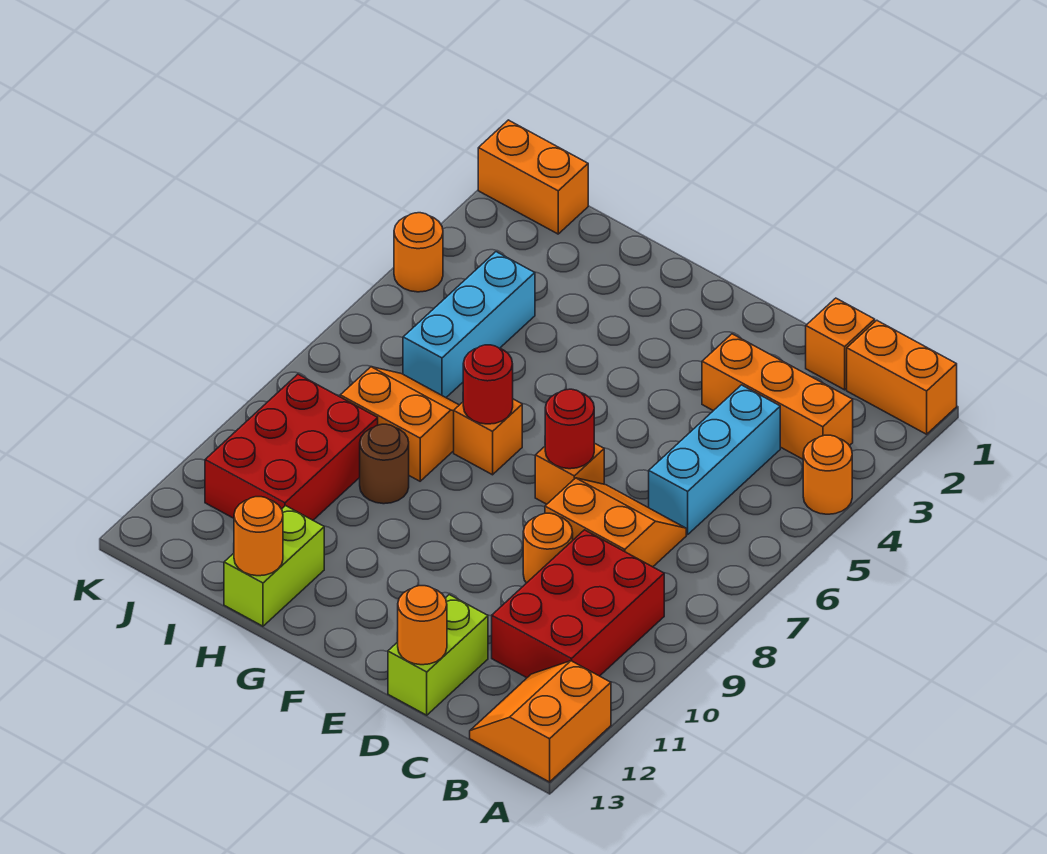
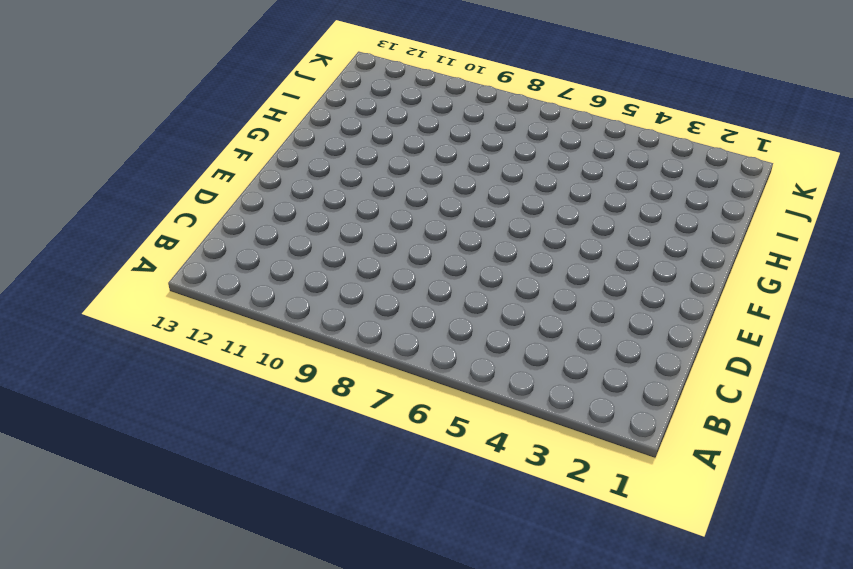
none -> orange 1x2 brick [847,320,957,434]
none -> orange 1x1 round brick [803,435,852,514]
none -> orange 2x2 slope [470,661,611,782]

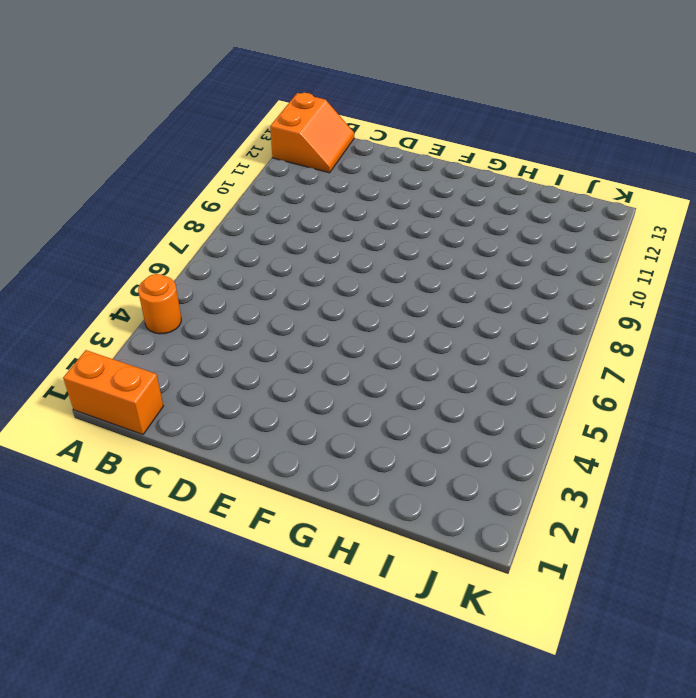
none -> orange 1x3 brick [702,334,853,459]
none -> red 2x3 brick [492,530,664,678]
none -> orange 1x1 brick [806,298,875,390]

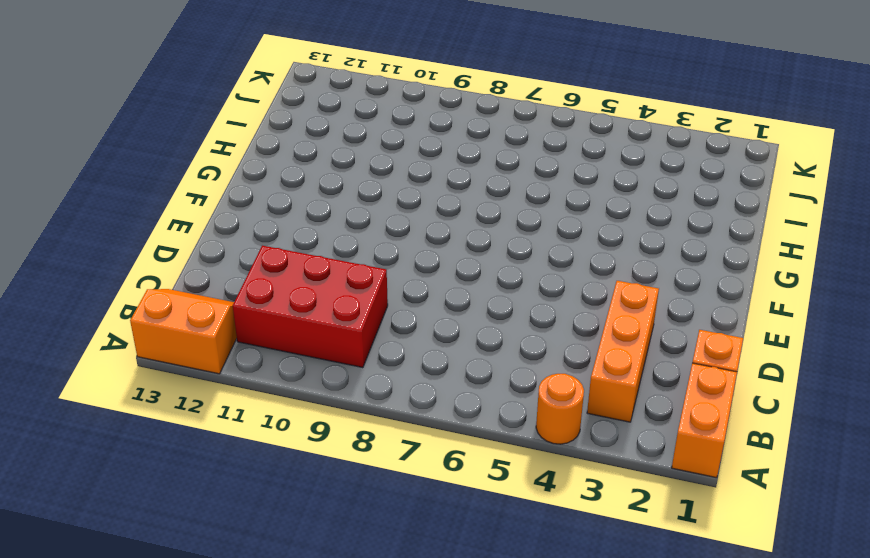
none -> cyan 1x3 brick [649,385,780,535]
none -> orange 2x2 slope [545,478,686,567]
none -> orange 1x1 round brick [523,513,573,583]

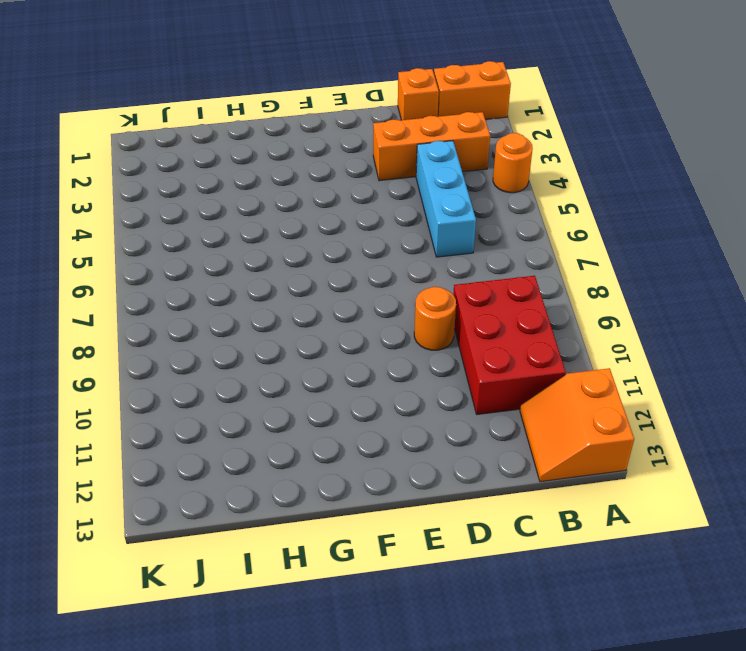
none -> orange 2x2 slope [545,478,686,567]
none -> lime 1x2 brick [388,595,488,715]
none -> orange 1x1 brick [535,443,604,504]

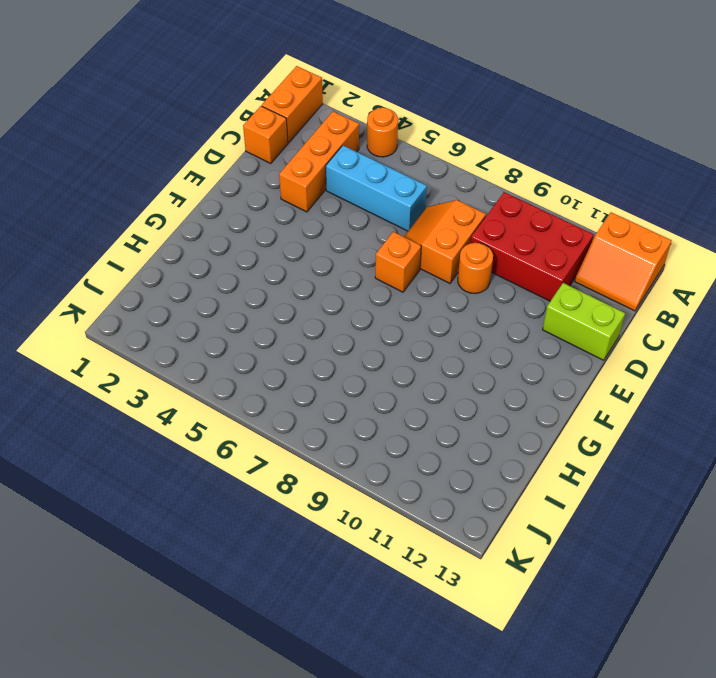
none -> orange 1x1 brick [454,399,522,475]
none -> orange 2x2 slope [340,367,459,481]
none -> brown 1x1 round brick [360,424,409,504]

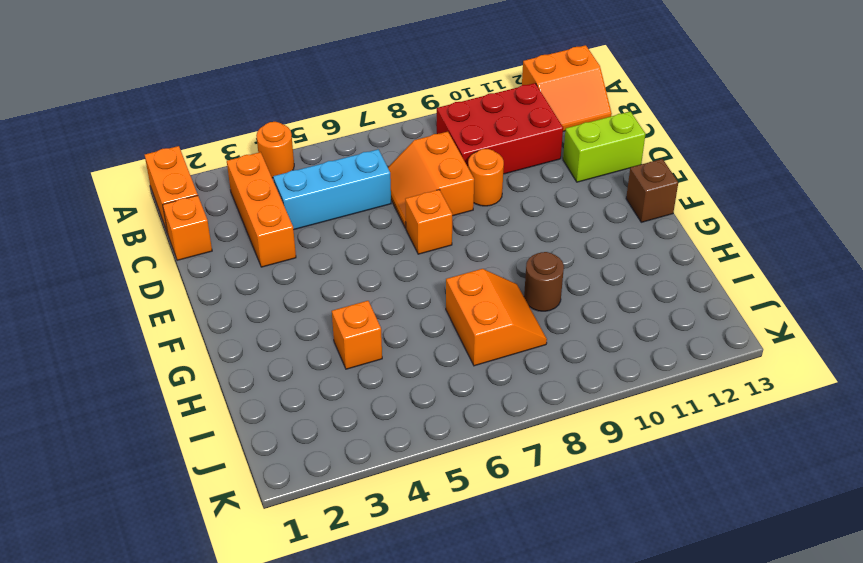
brown 1x1 brick [626,159,678,222] -> none
orange 1x1 brick [332,301,382,369] -> orange 1x1 brick moved to [454,399,522,475]
orange 2x2 slope [446,269,547,366] -> orange 2x2 slope turned to [340,367,459,481]
none -> lime 1x2 brick [224,506,324,626]
none -> cyan 1x3 brick [403,252,535,397]
none -> red 2x3 brick [205,374,378,520]

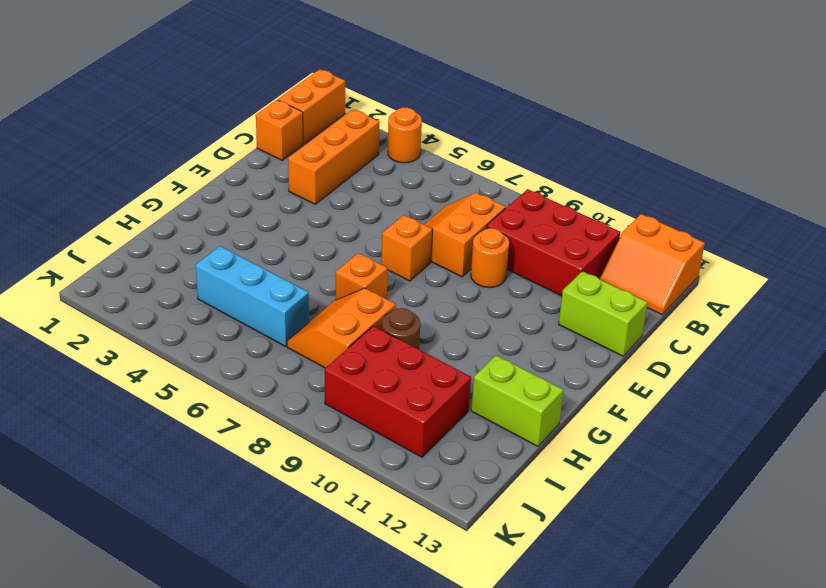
none -> cyan 1x3 brick [649,385,780,535]
none -> orange 1x2 brick [478,120,588,234]
none -> orange 1x1 round brick [394,213,443,292]

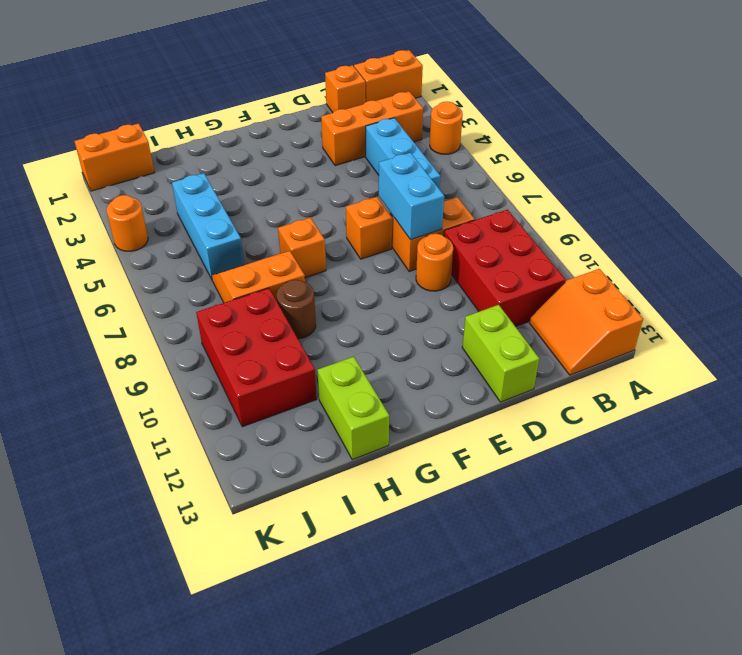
cyan 1x2 brick [379,153,444,240] -> none
none -> orange 1x1 round brick [397,586,447,665]
none -> red 1x1 round brick [545,389,594,469]
none -> red 1x1 round brick [463,345,513,424]

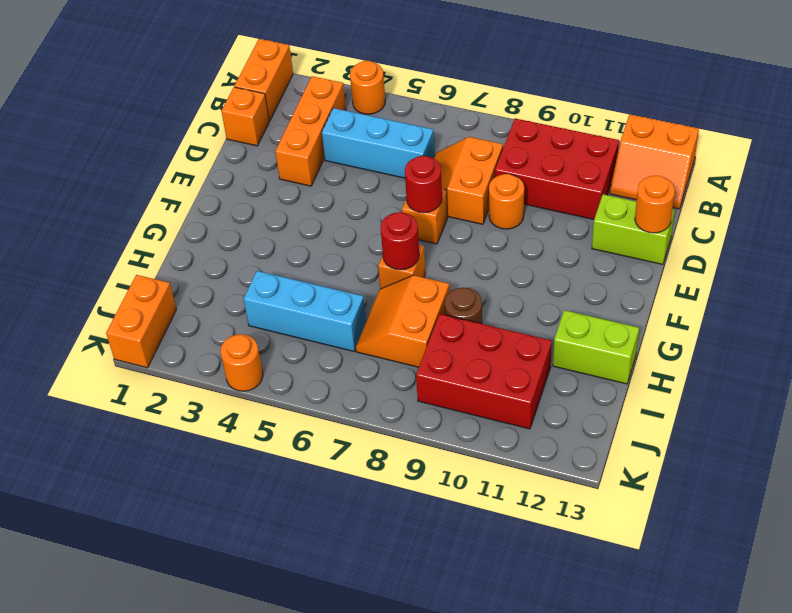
none -> orange 1x1 round brick [234,497,283,576]

